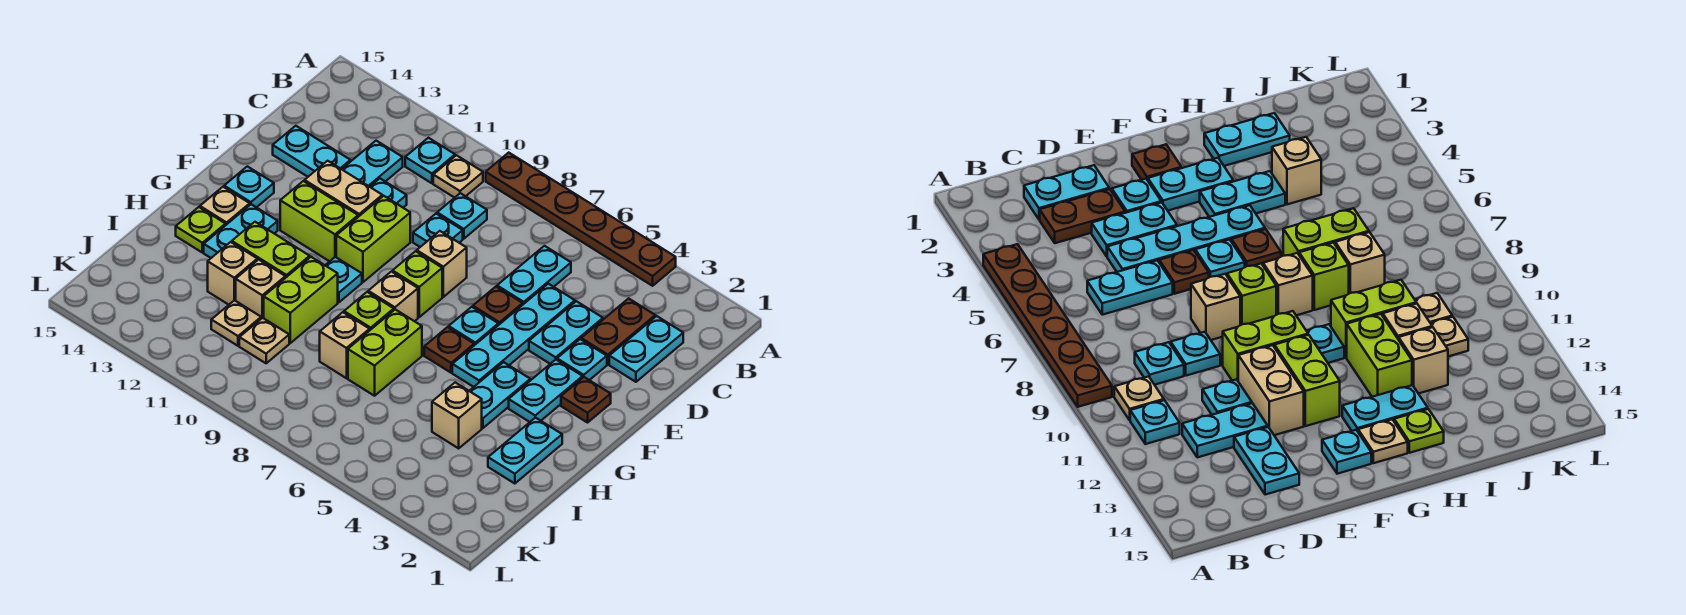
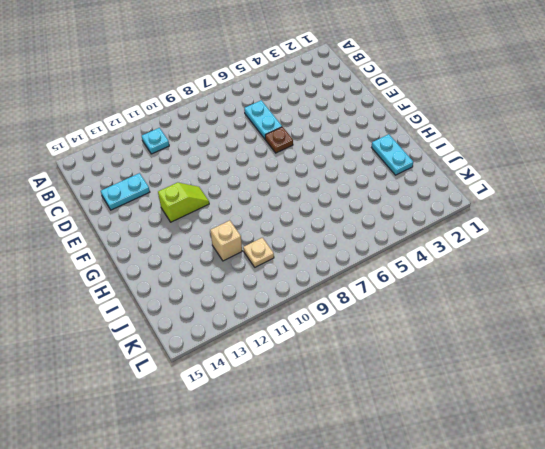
lime 1x2 slope [158,182,209,222] -> lime 1x2 brick [280,181,358,261]
none -> brown 1x6 plate [486,153,676,286]
none -> tan 1x1 plate [433,155,483,198]
none -> cyan 1x2 plate [609,316,683,382]
none -> brown 1x2 plate [581,298,655,364]

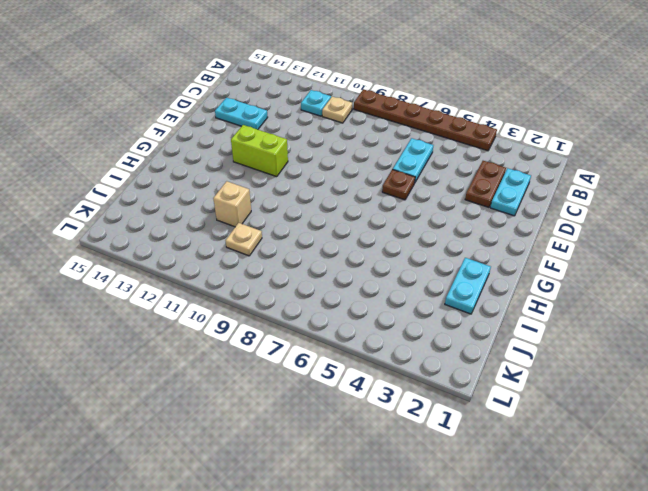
none -> cyan 1x1 plate [437,193,487,239]
none -> cyan 1x2 plate [342,141,403,187]
none -> cyan 1x2 plate [529,301,603,364]
none -> cyan 1x4 plate [452,284,575,387]

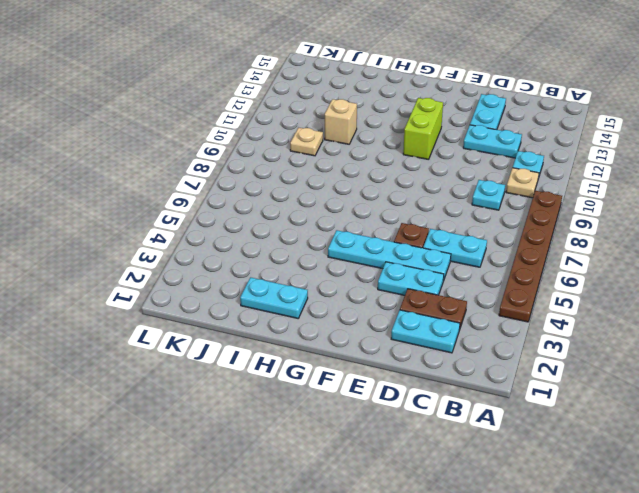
none -> cyan 1x1 plate [413,214,463,247]
none -> cyan 1x1 plate [370,179,407,207]
none -> cyan 1x1 plate [557,339,607,380]
none -> tan 1x1 brick [417,231,467,297]

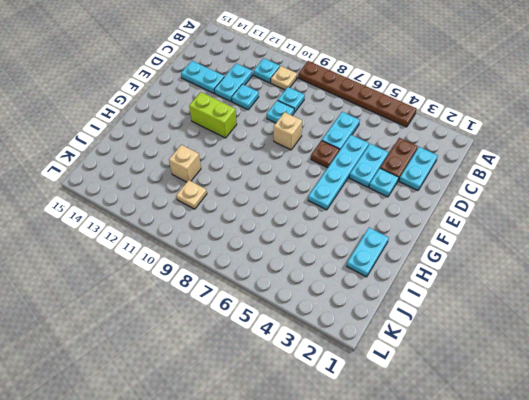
none -> lime 1x2 brick [336,196,410,282]
none -> tan 1x2 brick [305,161,382,217]
none -> brown 1x1 plate [561,377,611,423]
none -> cyan 1x2 plate [509,360,583,422]

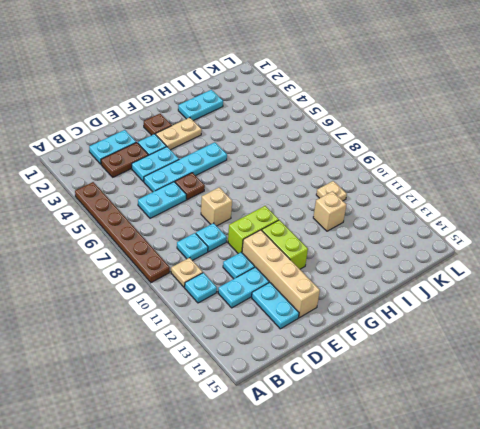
tan 1x4 brick [242,230,320,318] -> tan 1x2 brick [305,161,382,217]
tan 1x2 plate [156,118,202,150] -> cyan 1x2 plate [509,360,583,422]
none -> cyan 1x1 plate [449,307,498,345]
none -> lime 1x1 brick [393,251,442,317]
none -> cyan 1x1 plate [224,166,274,207]
none -> cyan 1x2 plate [470,362,530,428]

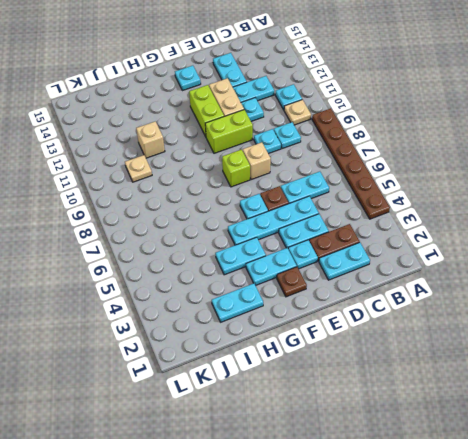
none -> brown 1x1 plate [424,327,474,373]
none -> tan 1x1 brick [368,272,418,321]
none -> cyan 1x1 plate [325,257,362,302]
none -> cyan 1x2 plate [204,204,278,258]

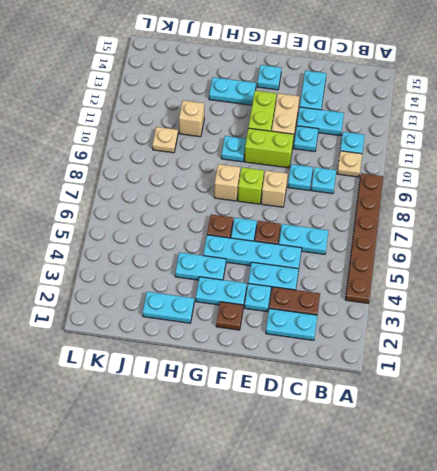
none -> tan 1x1 plate [200,187,250,225]
none -> lime 1x2 brick [348,309,422,396]
none -> lime 1x1 brick [344,292,394,330]
none -> lime 1x2 brick [264,257,338,343]

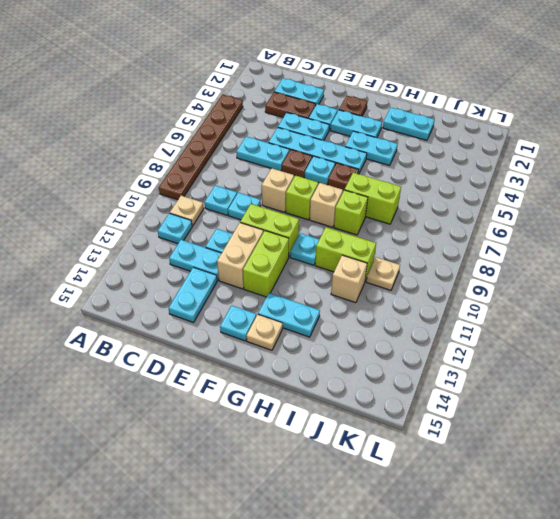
none -> lime 1x2 brick [232,222,310,278]
none -> lime 1x1 plate [176,207,225,252]
none -> tan 1x1 brick [432,382,482,448]
none -> tan 1x1 brick [320,312,370,378]

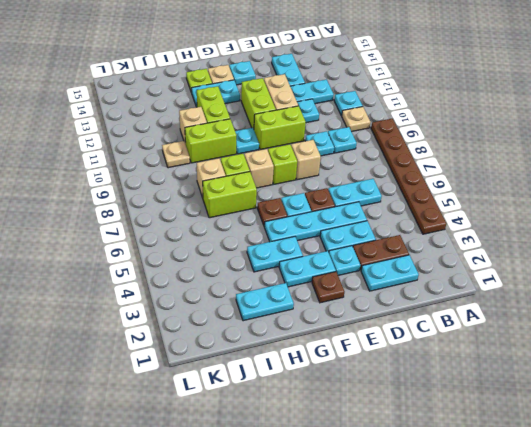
none -> tan 1x1 brick [432,382,482,448]
none -> tan 1x1 brick [208,242,257,305]
none -> tan 1x1 plate [211,300,261,346]

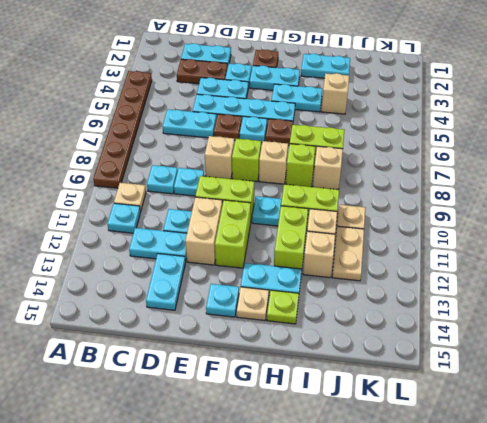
tan 1x2 plate [332,226,364,281] -> tan 1x1 plate [211,300,261,346]

